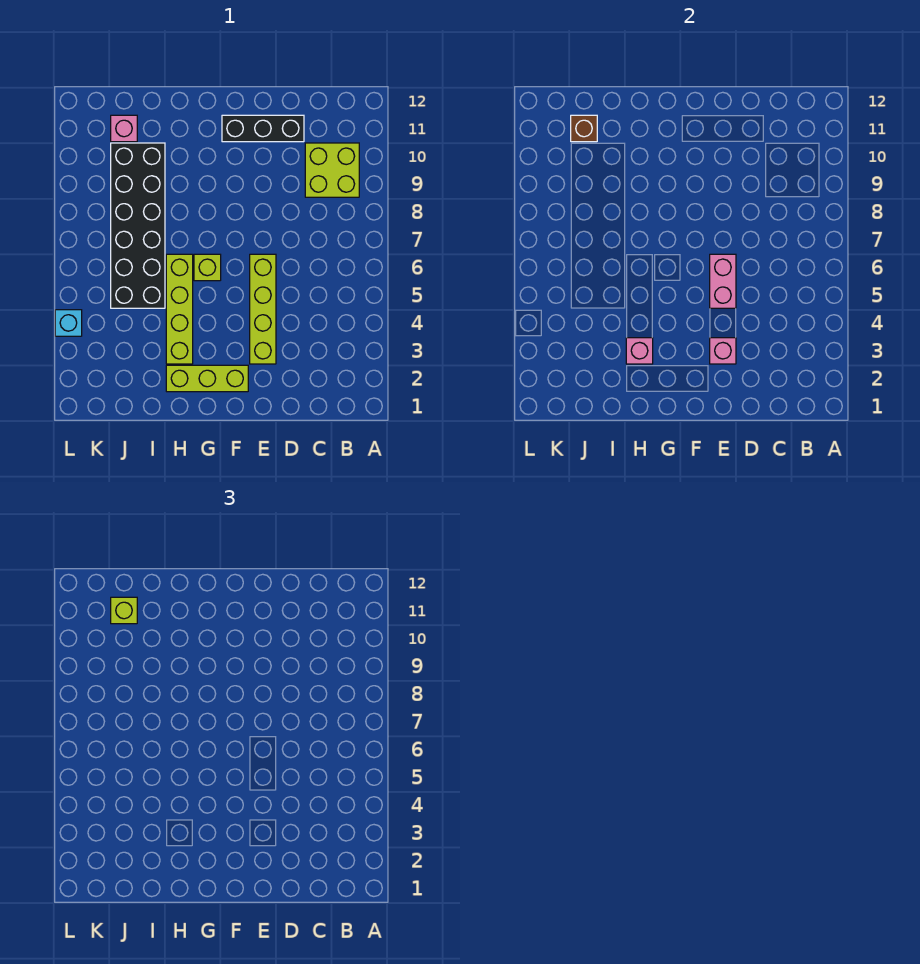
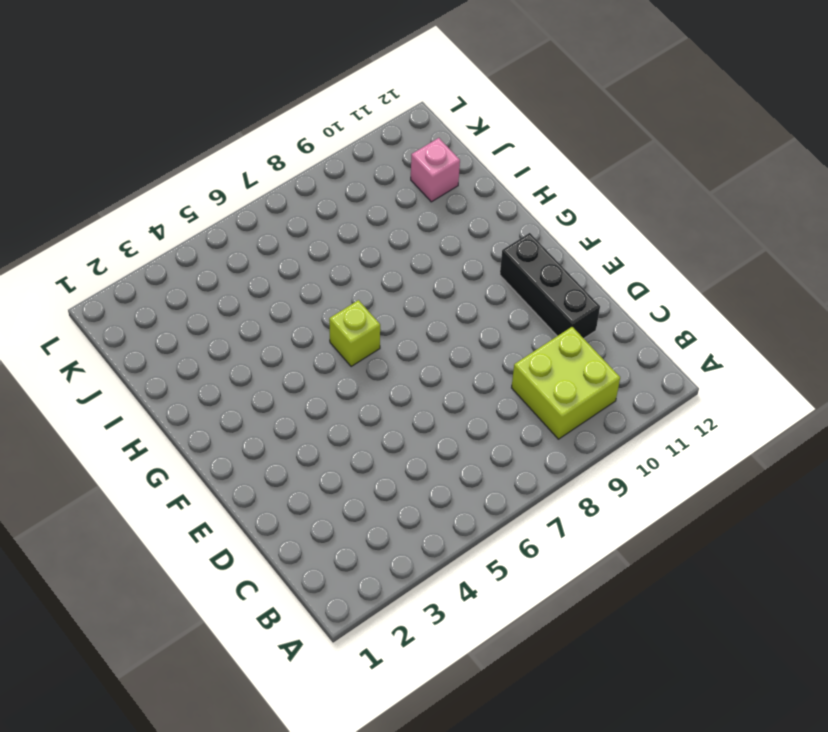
none -> lime 1x4 brick [250,254,276,364]
none -> lime 1x3 brick [166,365,248,392]
none -> lime 1x4 brick [166,254,193,364]

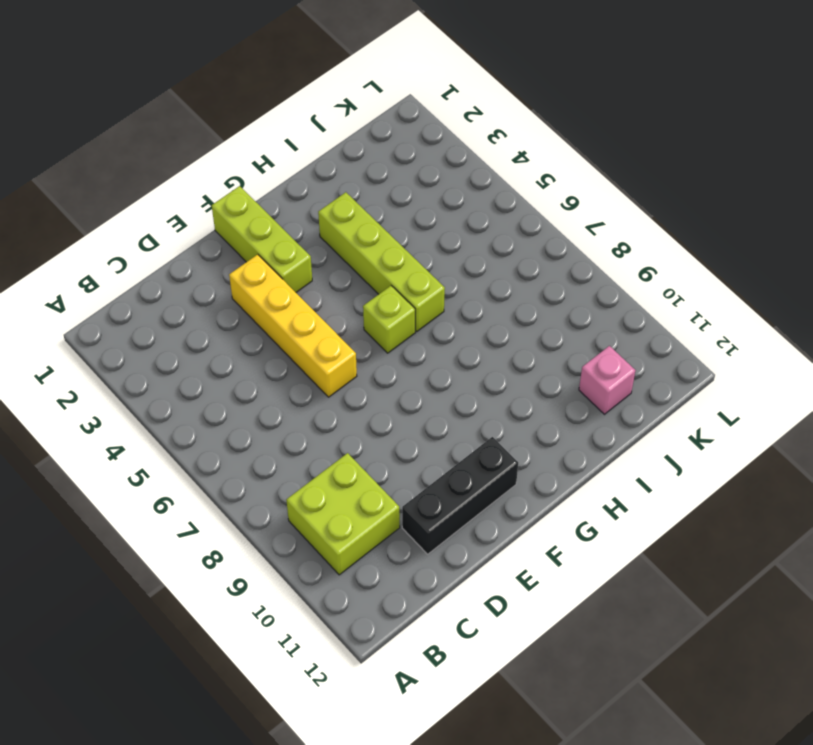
yellow 1x4 brick [229,254,357,397] -> lime 1x4 brick [250,254,276,364]
lime 1x3 brick [212,186,312,292] -> lime 1x3 brick turned to [166,365,248,392]
none -> black 2x6 brick [111,143,165,308]
none -> cyan 1x1 brick [55,310,82,336]
none -> pink 1x1 brick [710,338,736,364]

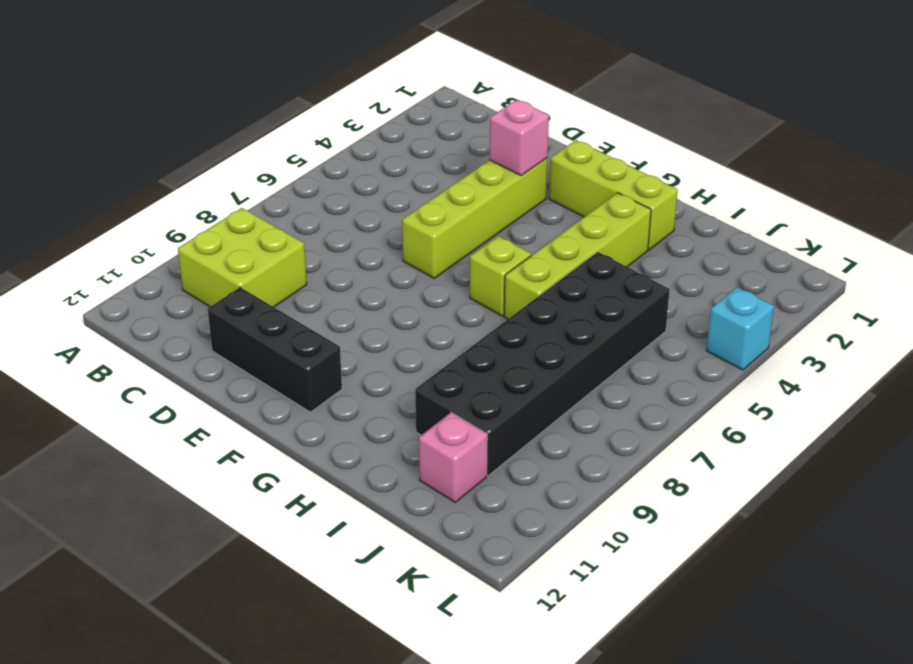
none -> pink 1x2 brick [710,254,736,308]
none -> pink 1x1 brick [626,338,653,364]
none -> brown 1x1 brick [571,115,597,142]

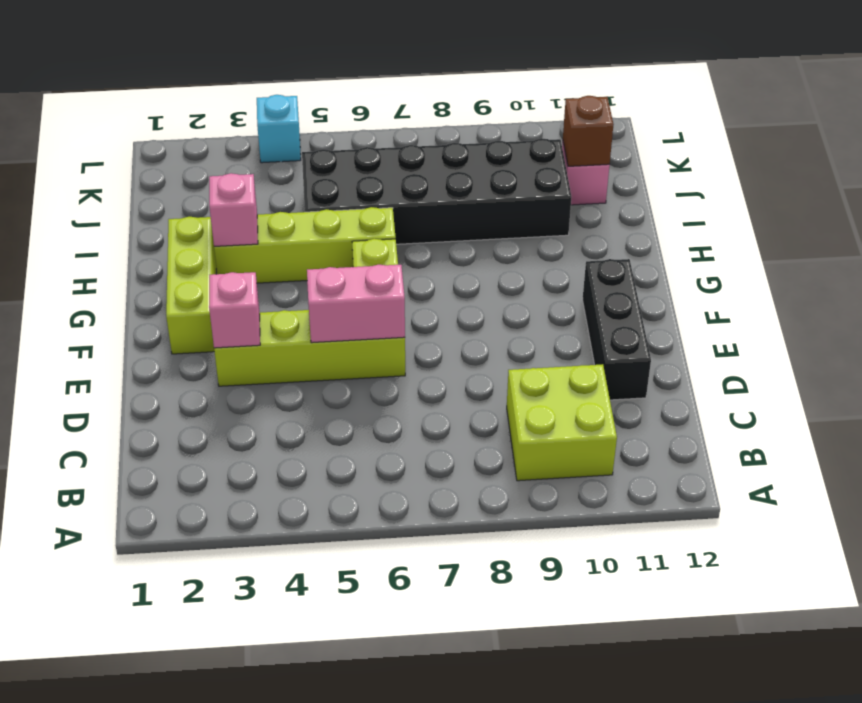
none -> lime 1x1 brick [111,597,137,624]

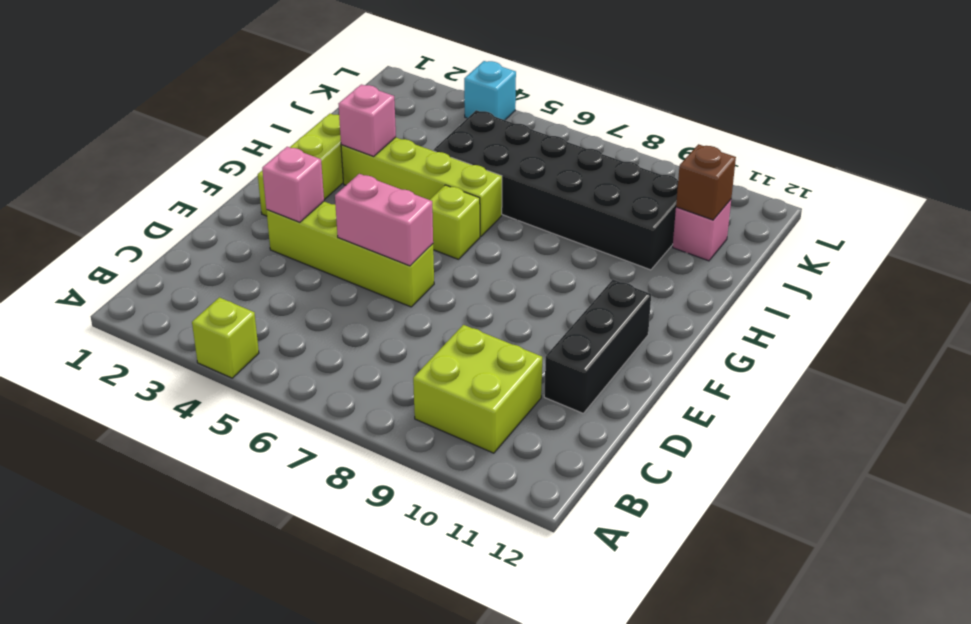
lime 1x1 brick [192,297,259,378] -> lime 1x1 brick moved to [111,597,137,624]

